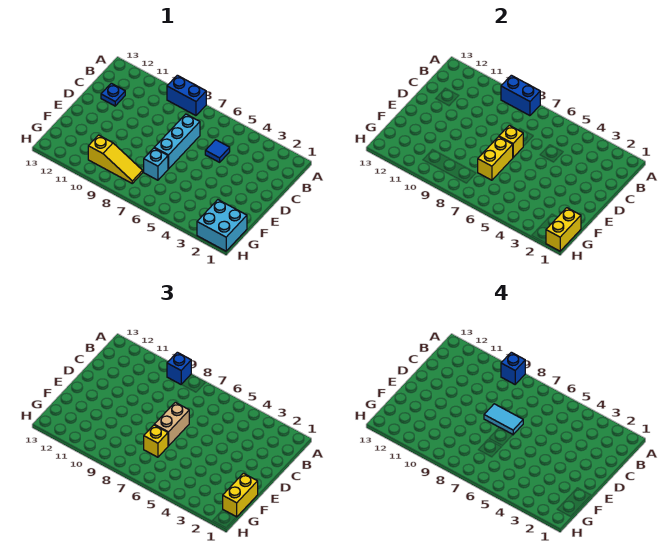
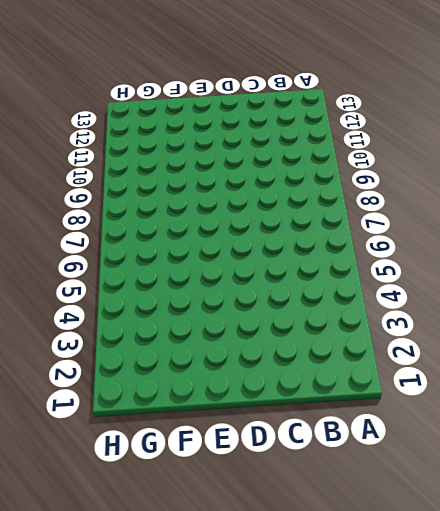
none -> blue 1x2 brick [167,75,206,116]
none -> blue 1x1 tile [205,140,230,162]
none -> cyan 1x3 brick [155,114,200,169]

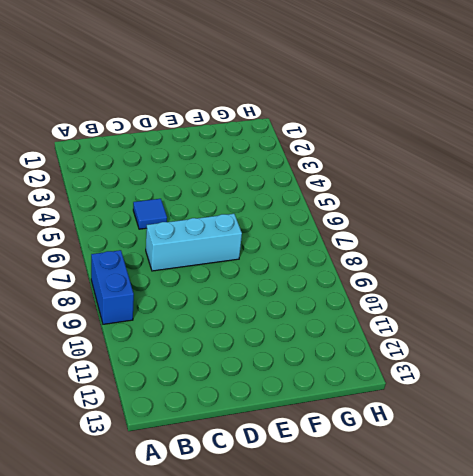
none -> blue 1x1 plate [101,83,125,106]
none -> cyan 1x1 brick [144,148,168,180]
none -> cyan 2x2 brick [197,200,247,251]

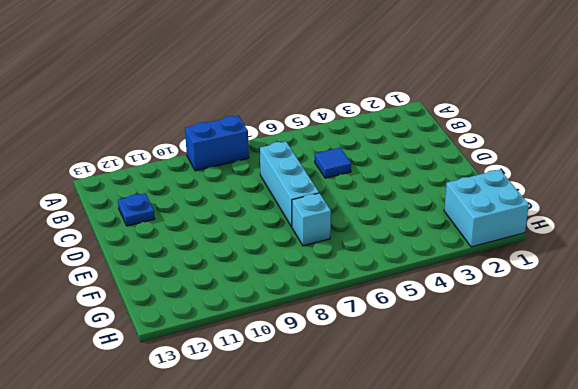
none -> yellow 1x3 slope [88,135,143,183]
none -> blue 1x2 brick [501,75,540,116]
none -> yellow 1x1 brick [499,125,523,157]

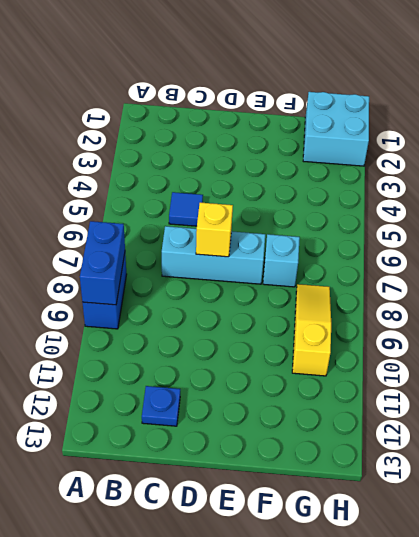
none -> yellow 1x2 brick [478,137,513,180]
none -> yellow 1x2 brick [546,208,581,251]
none -> blue 1x1 brick [167,352,191,384]

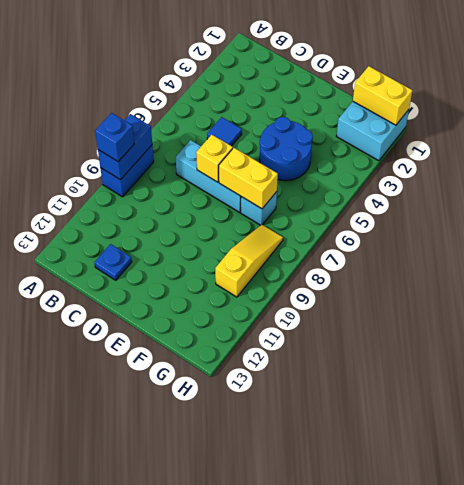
blue 2x2 round brick [260,117,313,181] -> none
none -> tan 1x2 brick [155,402,189,446]
none -> yellow 1x2 brick [223,473,258,517]
none -> yellow 1x1 brick [144,425,168,457]

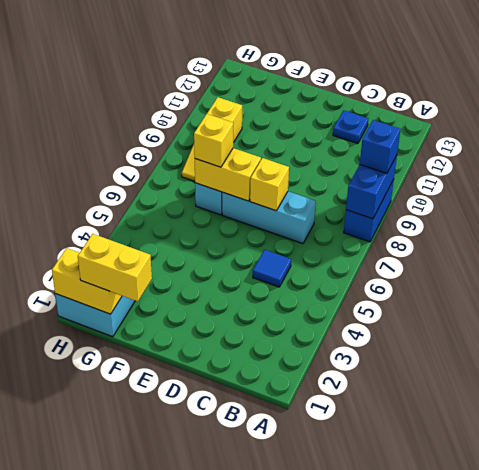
none -> tan 1x2 brick [155,402,189,446]
none -> blue 1x1 brick [501,352,525,384]
none -> cyan 1x2 tile [484,404,523,434]

